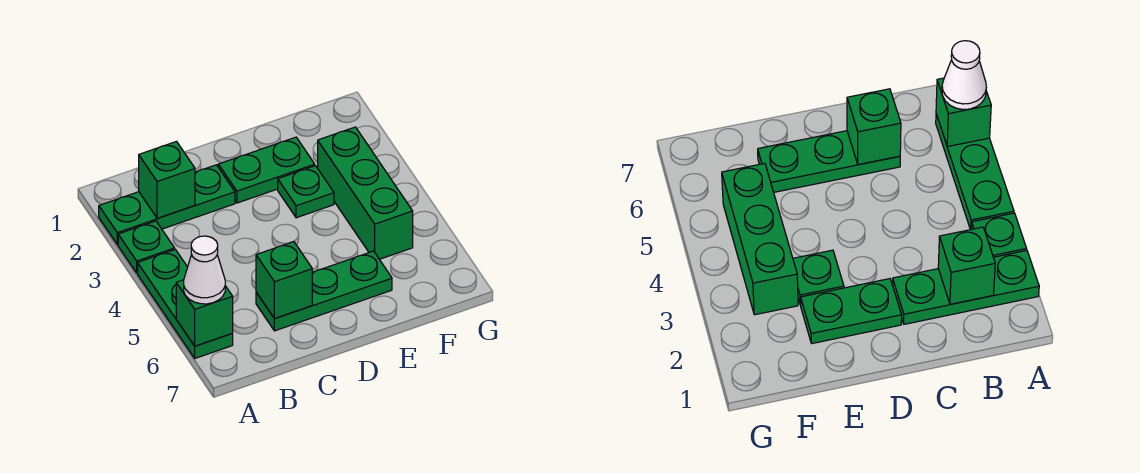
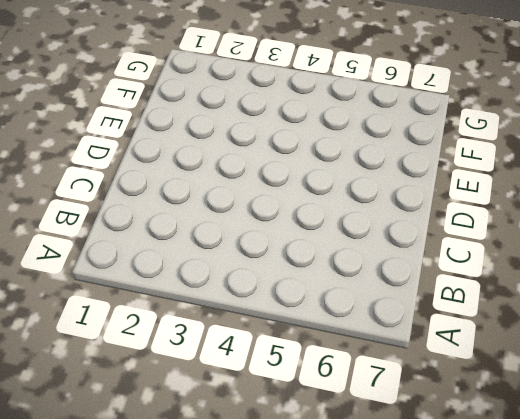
none -> green 1x3 plate [99,165,235,245]
none -> green 1x1 plate [118,221,175,273]

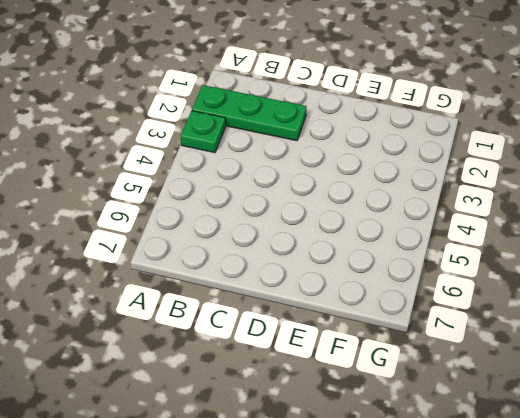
none -> green 1x3 plate [138,250,233,358]
none -> green 1x3 plate [256,251,392,331]

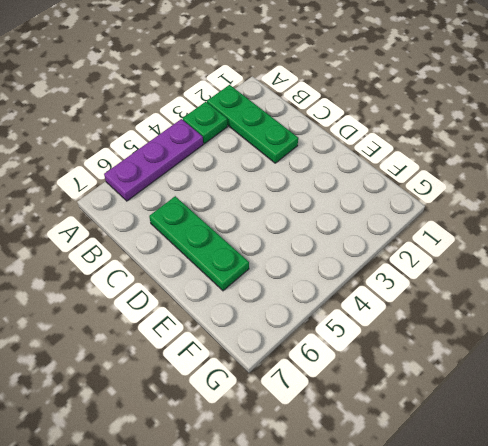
purple 1x3 plate [104,119,203,201] -> green 1x3 plate [138,250,233,358]
none -> green 1x2 plate [218,137,315,203]
none -> green 1x1 plate [278,166,334,218]

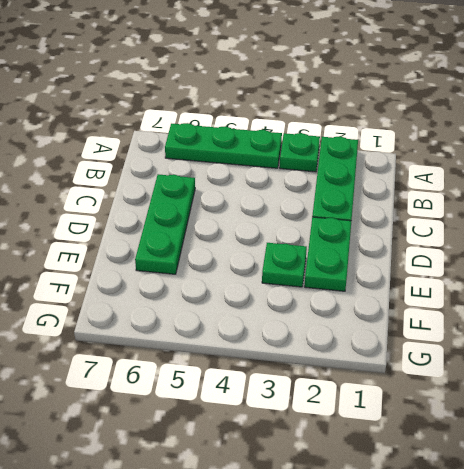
none -> green 1x3 brick [318,127,413,259]
none -> green 1x1 brick [176,280,233,346]

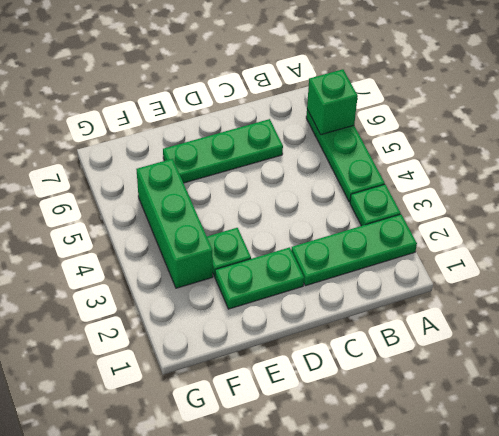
none -> green 1x1 brick [139,142,195,218]
none -> green 1x1 brick [256,242,312,318]

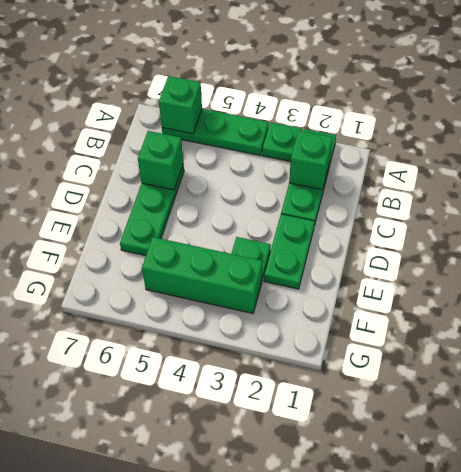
none -> white 1x1 cone [184,236,225,304]

